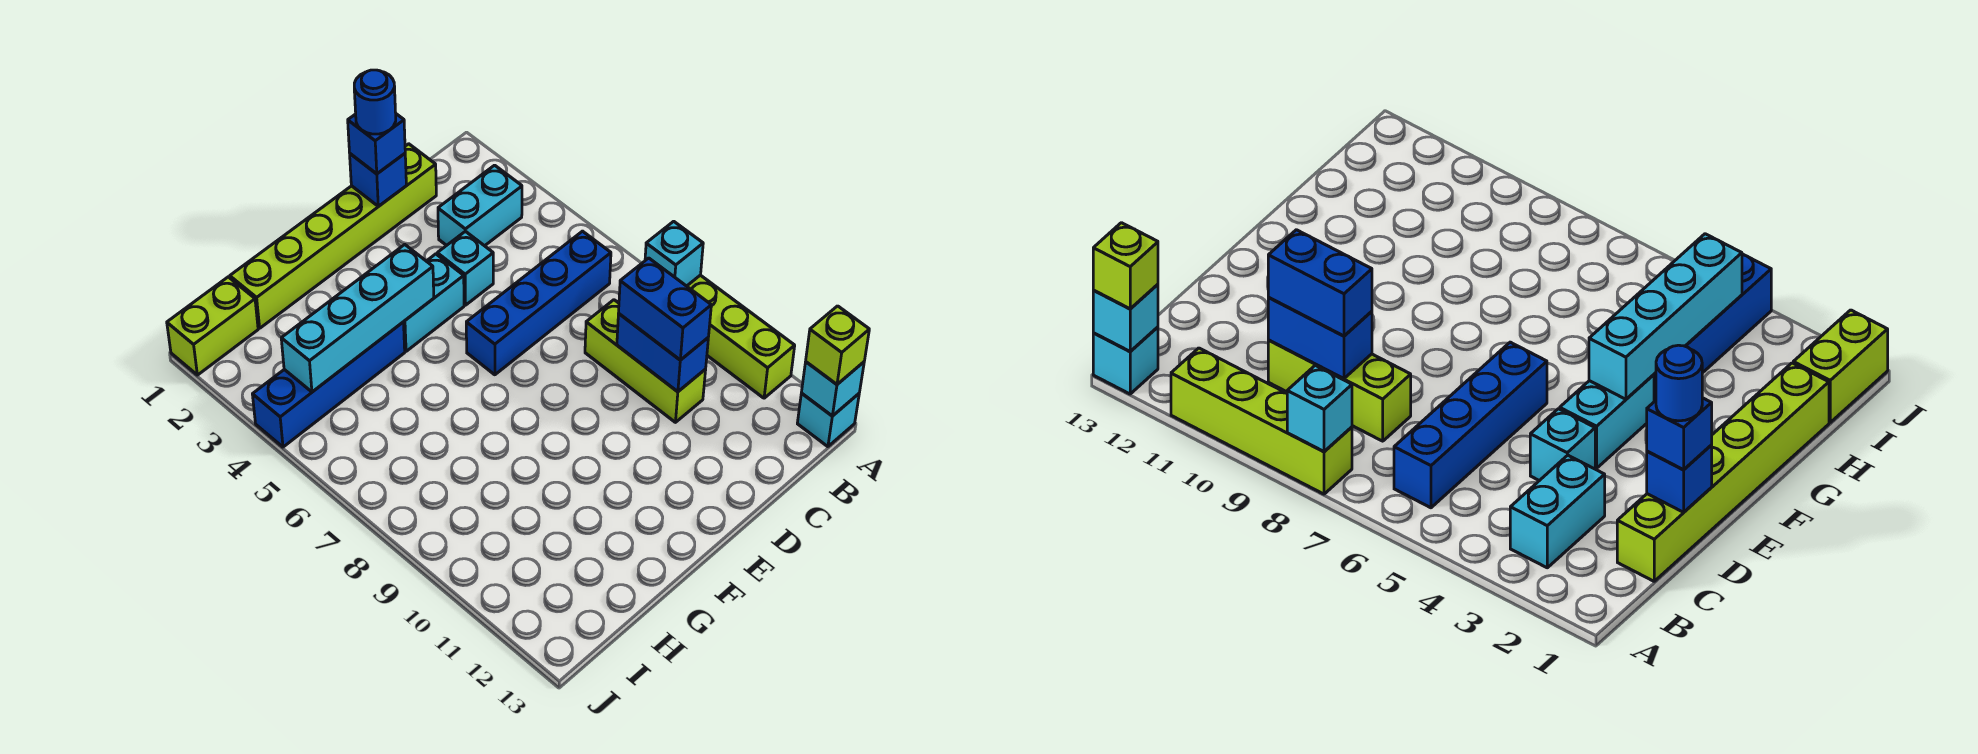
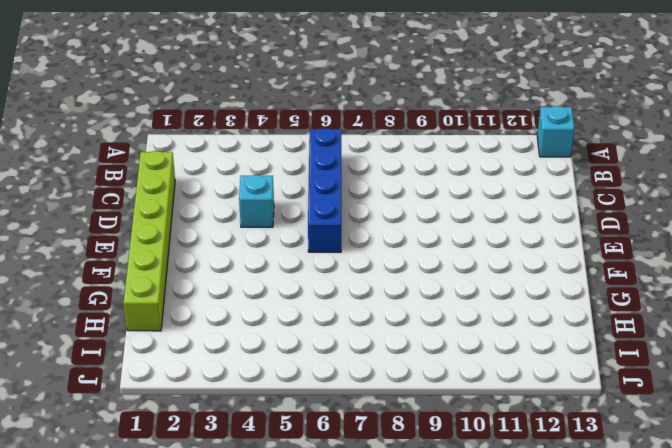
none -> lime 1x4 brick [687,275,795,398]
none -> cyan 1x2 brick [438,165,522,246]
none -> lime 1x3 brick [585,300,706,422]

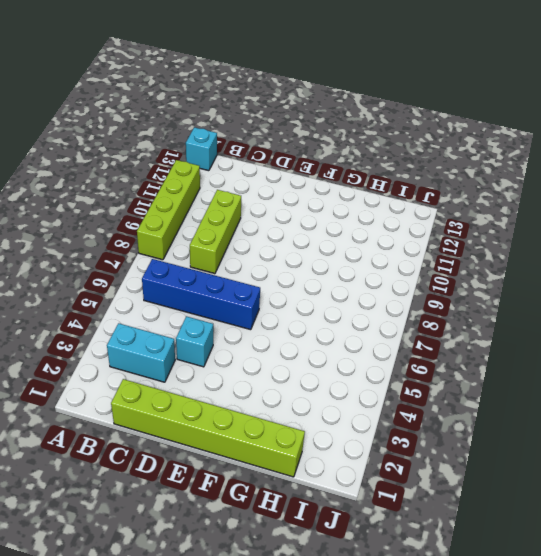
none -> cyan 1x2 brick [404,254,464,351]
none -> blue 1x4 brick [252,322,405,447]
none -> lime 1x2 brick [167,277,258,375]

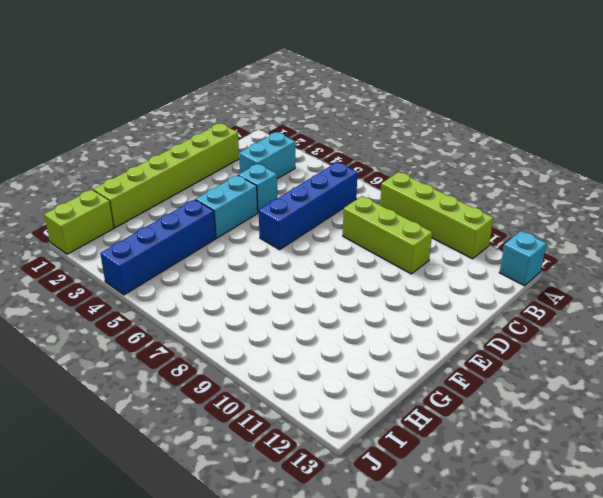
none -> cyan 1x1 brick [645,221,703,286]
none -> cyan 1x1 brick [801,362,864,416]
none -> blue 1x2 brick [617,314,708,392]

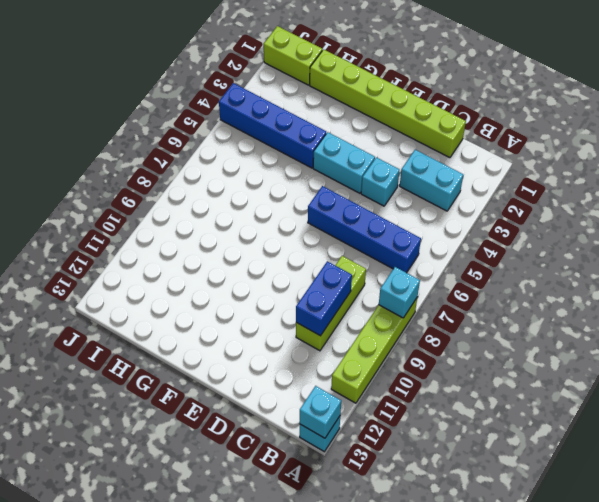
none -> blue 1x1 brick [350,154,406,206]
none -> cyan 1x4 brick [281,245,434,392]
none -> lime 1x1 brick [806,306,869,384]

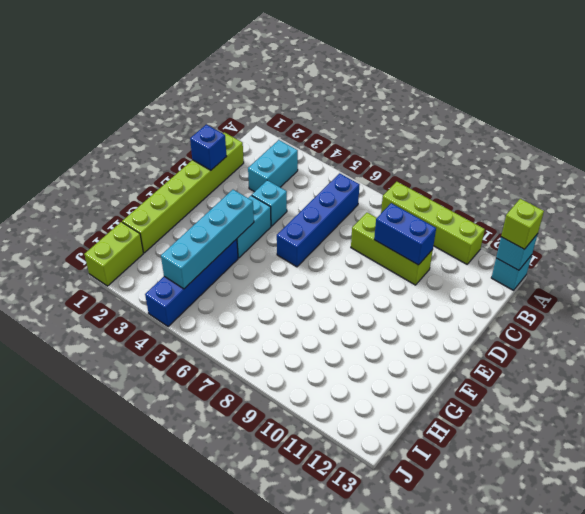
none -> cyan 1x1 brick [645,221,703,286]
none -> blue 1x2 brick [619,258,711,360]
none -> blue 1x1 brick [348,114,405,174]

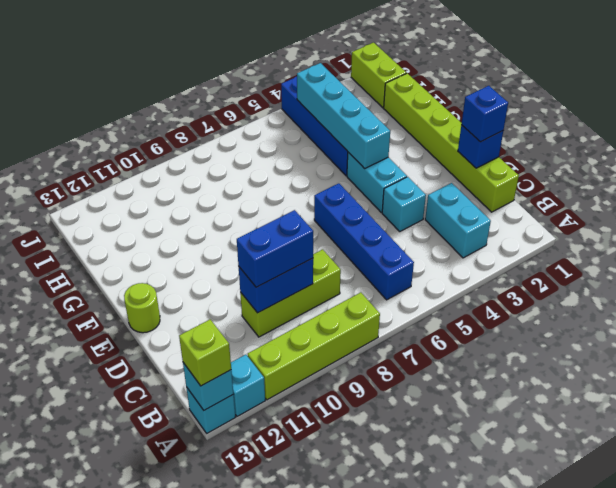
cyan 1x1 brick [231,355,265,416] -> cyan 1x1 brick moved to [645,221,703,286]
lime 1x1 round brick [124,283,160,333] -> none
none -> blue 1x1 round brick [354,70,396,134]

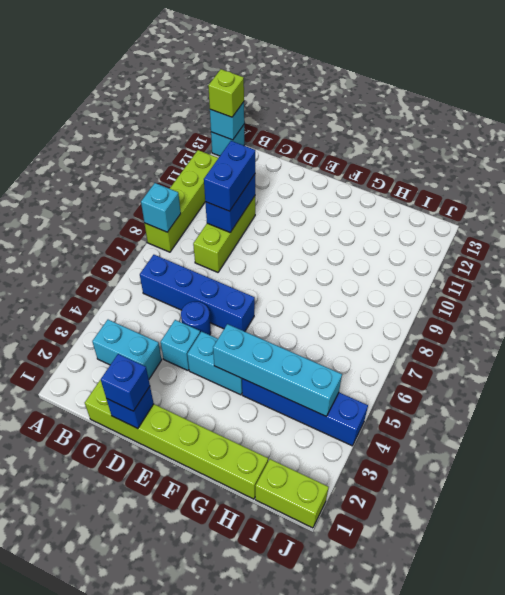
blue 1x1 round brick [181,302,211,335] -> blue 1x1 round brick moved to [354,70,396,134]

